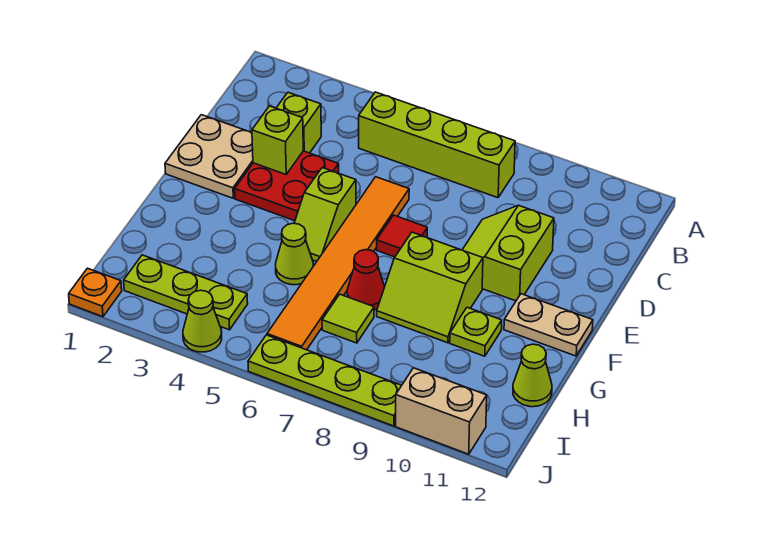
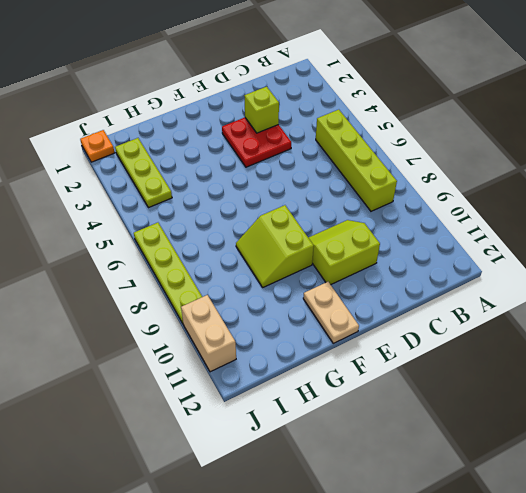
none -> lime 1x1 brick [277,92,321,153]
none -> tan 2x2 plate [165,115,253,198]
none -> orange 1x6 tile [267,177,409,350]

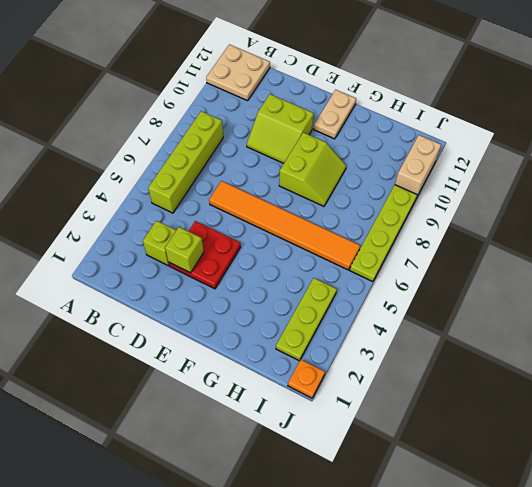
tan 2x2 plate [206,45,270,101] -> tan 2x2 plate moved to [165,115,253,198]
none -> lime 1x2 slope [294,168,356,261]
none -> red 1x1 tile [377,215,427,257]
none -> lime 1x1 cone [276,223,313,285]

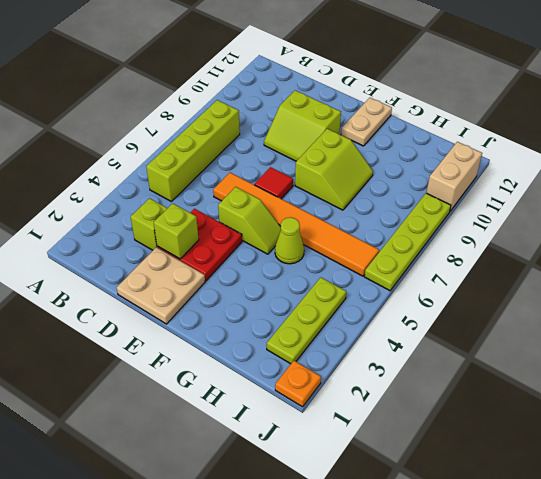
none -> red 1x1 cone [347,250,385,310]
none -> lime 1x1 plate [450,307,502,356]
none -> lime 1x1 tile [322,294,374,343]

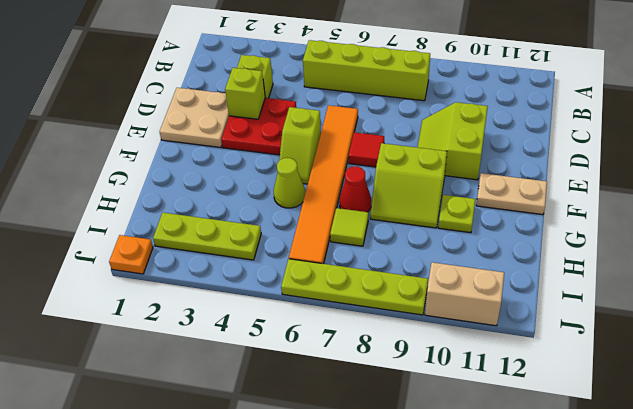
none -> lime 1x1 cone [513,344,552,407]
none -> lime 1x1 cone [183,290,222,352]

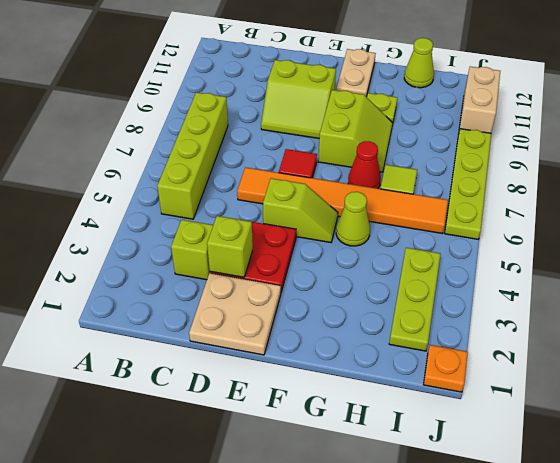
none -> lime 1x1 cone [183,290,222,352]

